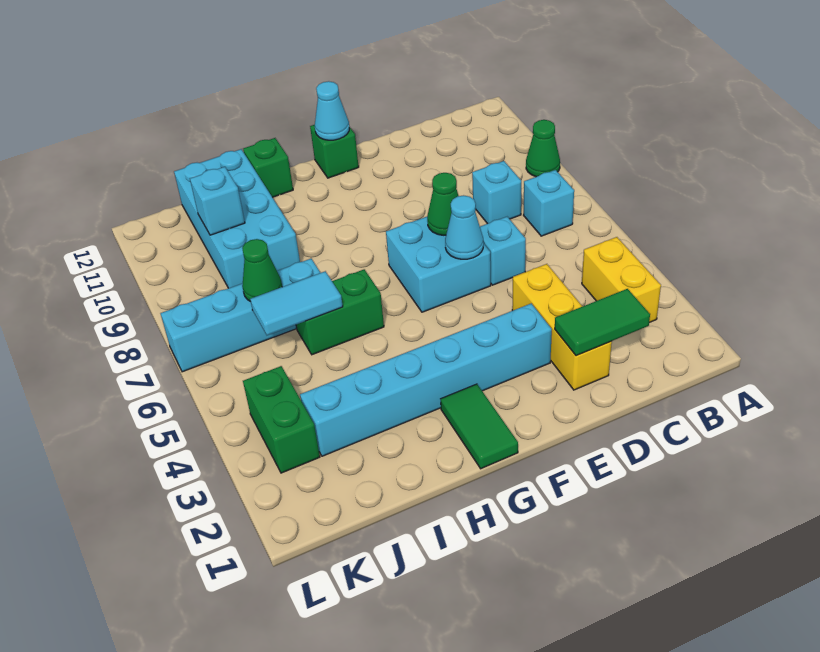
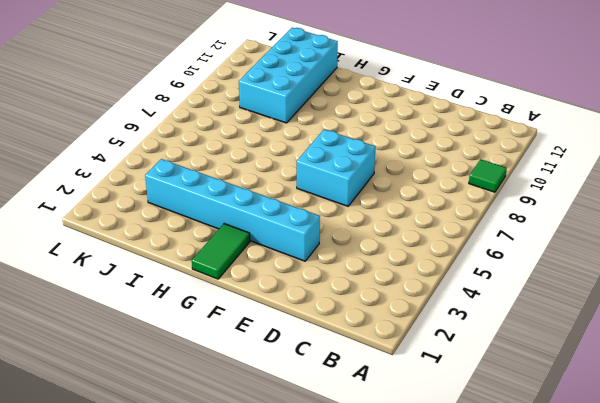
green 1x1 tile [469,159,507,192] -> green 1x1 cone [526,120,560,177]
none -> yellow 1x2 brick [582,237,661,323]
none -> cyan 1x1 brick [524,170,574,236]
none -> cyan 1x1 brick [472,161,521,224]

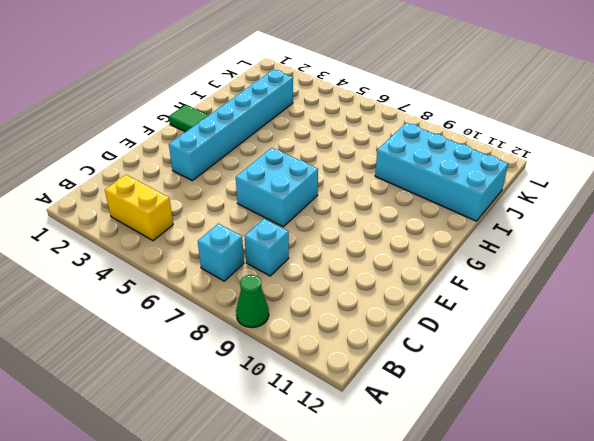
none -> yellow 1x3 brick [512,264,612,390]
none -> cyan 1x1 brick [480,217,526,285]
none -> green 1x1 brick [310,125,359,178]

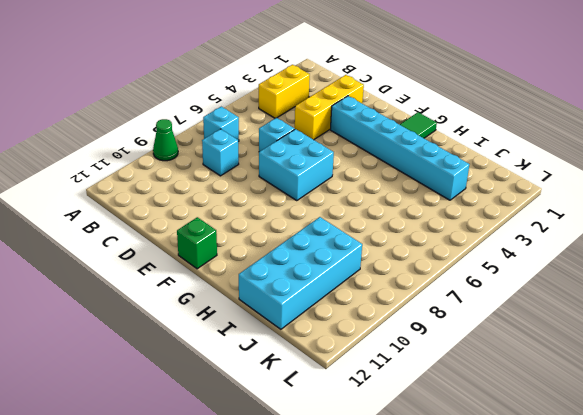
none -> green 1x2 brick [296,269,384,355]
none -> green 1x1 brick [243,138,293,197]
none -> cyan 1x4 brick [160,259,320,372]

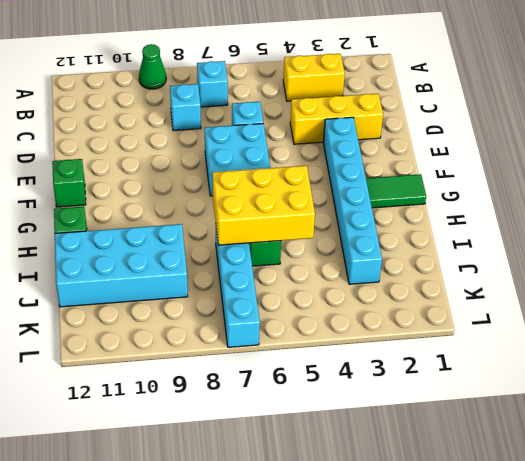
yellow 2x3 brick [212,166,315,245] -> cyan 1x2 tile [250,271,343,335]
none -> green 1x2 brick [243,366,320,473]
none -> green 1x2 tile [555,289,650,356]
none -> cyan 1x1 cone [445,195,483,259]

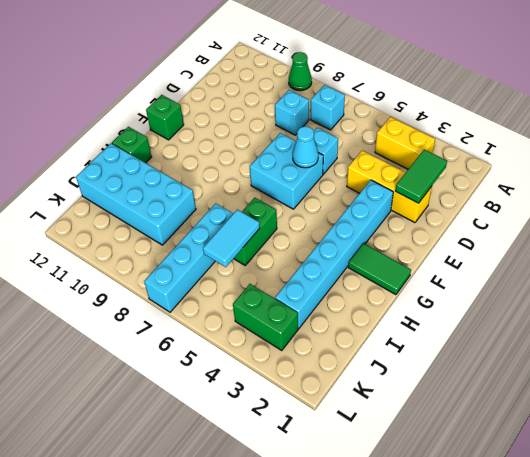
none -> green 1x1 cone [427,173,459,235]
none -> cyan 1x1 cone [315,81,349,140]
none -> green 1x1 cone [242,239,282,302]

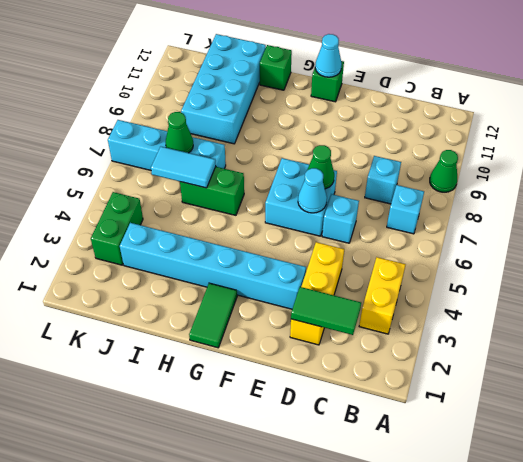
none -> cyan 1x1 brick [190,167,245,235]

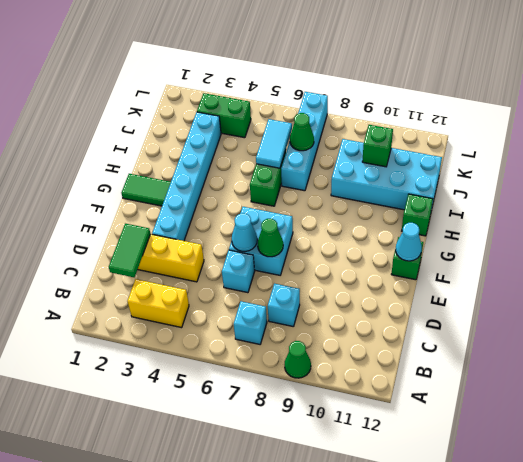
green 1x1 brick [362,125,393,167] -> cyan 1x1 brick [190,167,245,235]

